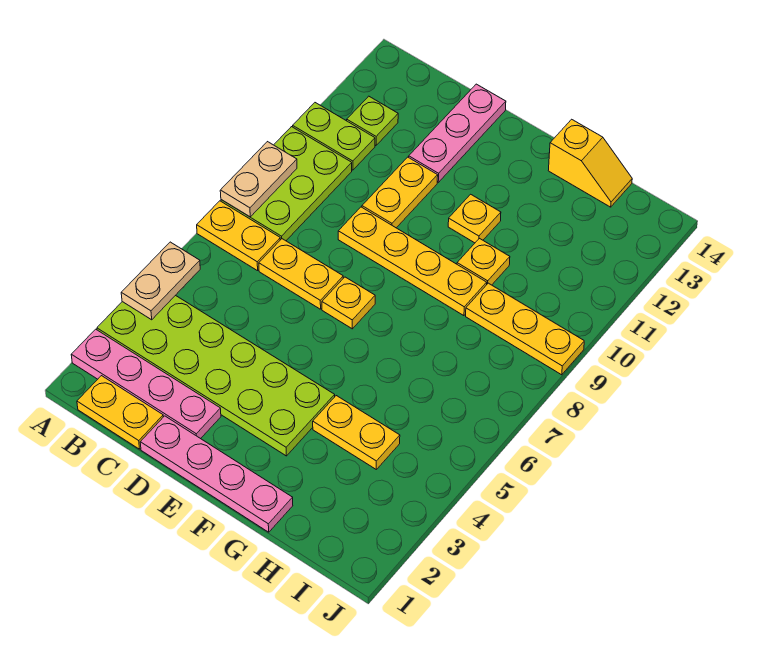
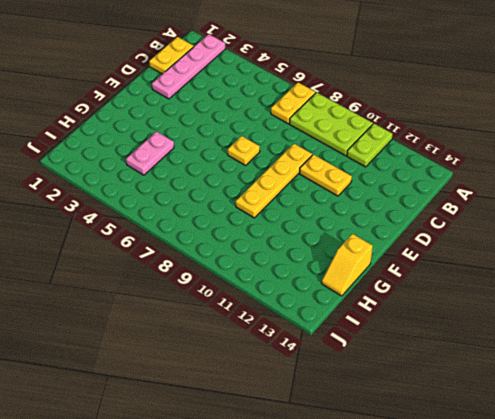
pink 1x2 plate [126,132,174,175] -> yellow 1x2 plate [313,396,400,469]
none -> lime 2x6 plate [97,295,335,456]
none -> lime 1x1 plate [347,96,398,145]
none -> yellow 1x2 plate [259,239,343,309]

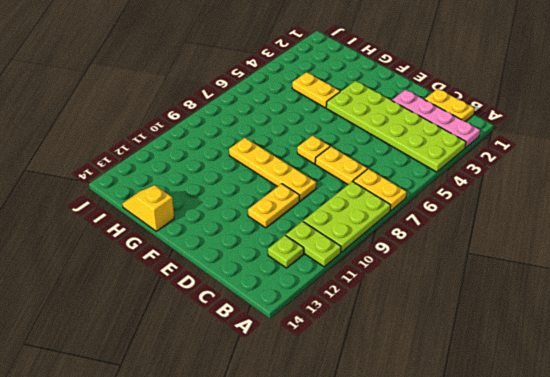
none -> pink 1x4 plate [140,416,293,532]
none -> pink 1x3 plate [409,84,506,182]
none -> yellow 1x1 plate [448,194,501,243]

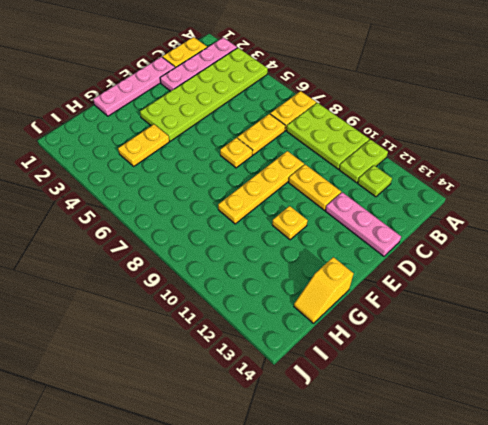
none -> yellow 1x1 plate [457,238,510,285]
none -> yellow 1x3 plate [466,283,584,375]
none -> tan 1x2 plate [121,242,200,320]

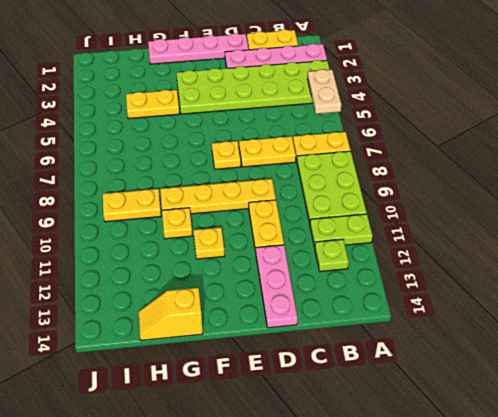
yellow 1x2 plate [103,189,161,222] -> yellow 1x3 plate [466,283,584,375]
none -> tan 1x2 plate [220,142,297,217]

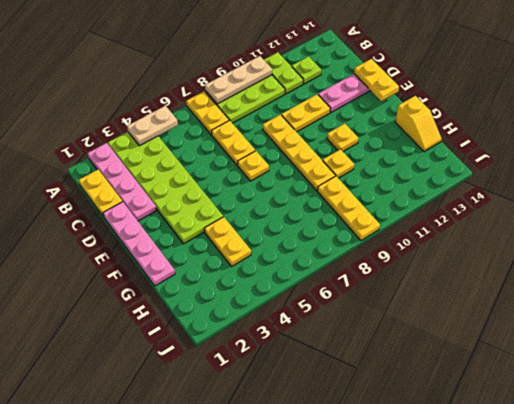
tan 1x3 plate [205,56,272,104] -> tan 1x2 plate [220,142,297,217]
yellow 1x2 plate [354,59,399,101] -> none

